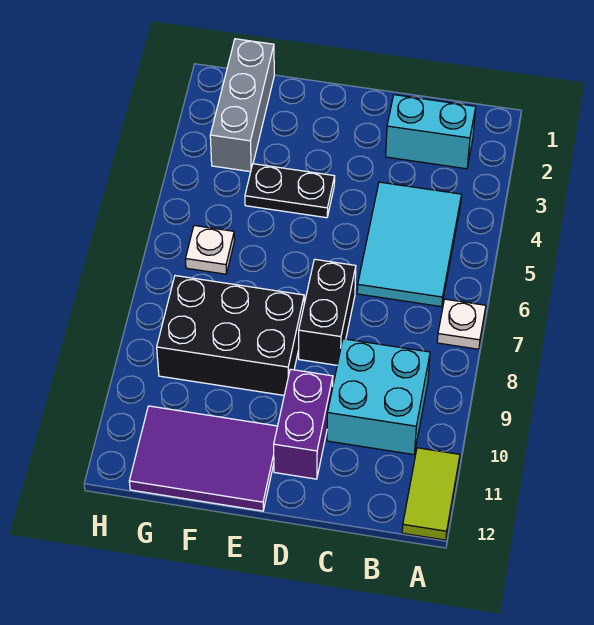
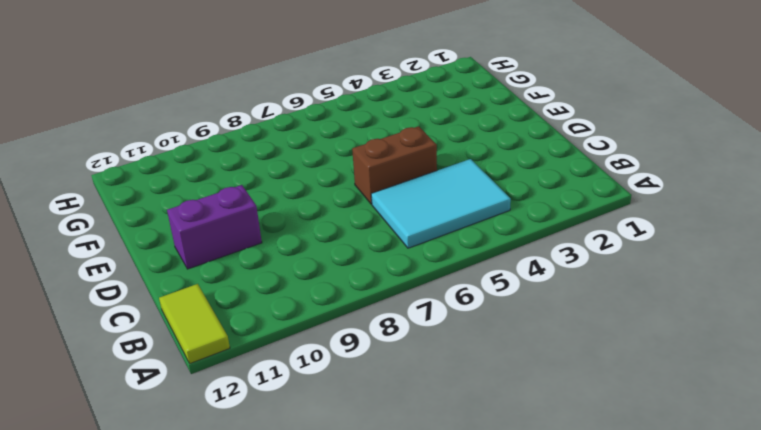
lime 1x2 tile [159,284,230,364] -> lime 1x2 tile turned to [402,448,460,540]
brown 1x2 brick [352,126,437,204] -> none
none -> white 1x1 plate [437,299,486,349]
none -> cyan 1x2 brick [386,95,476,169]
none -> cyan 2x2 brick [327,339,430,455]

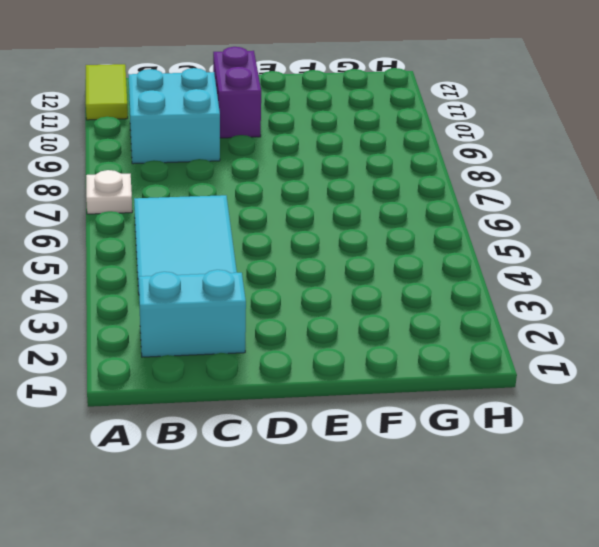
none -> black 1x2 brick [299,259,356,365]
none -> black 1x2 plate [245,164,335,218]
none -> black 2x3 brick [157,276,304,395]

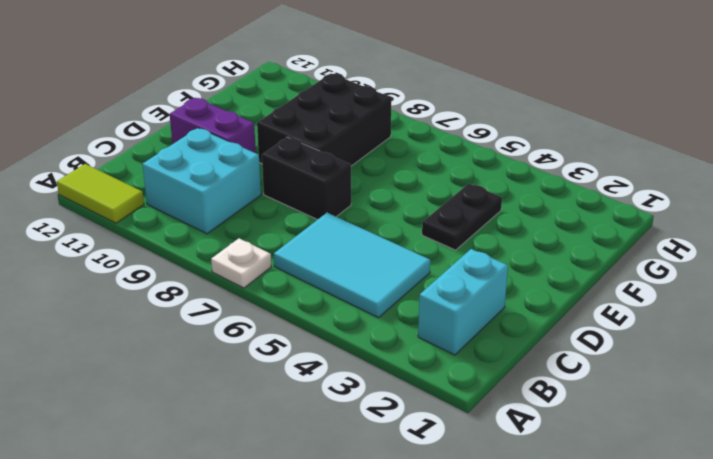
none -> purple 2x3 tile [129,406,278,511]
none -> grey 1x3 brick [210,39,274,172]
none -> white 1x1 plate [185,226,235,274]

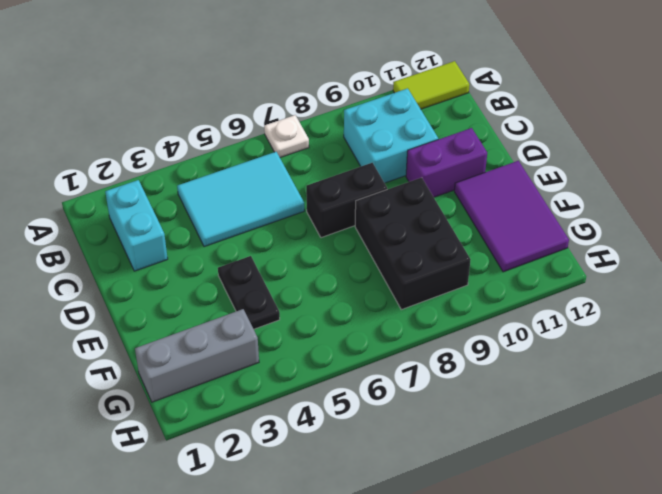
none -> white 1x1 plate [185,226,235,274]

